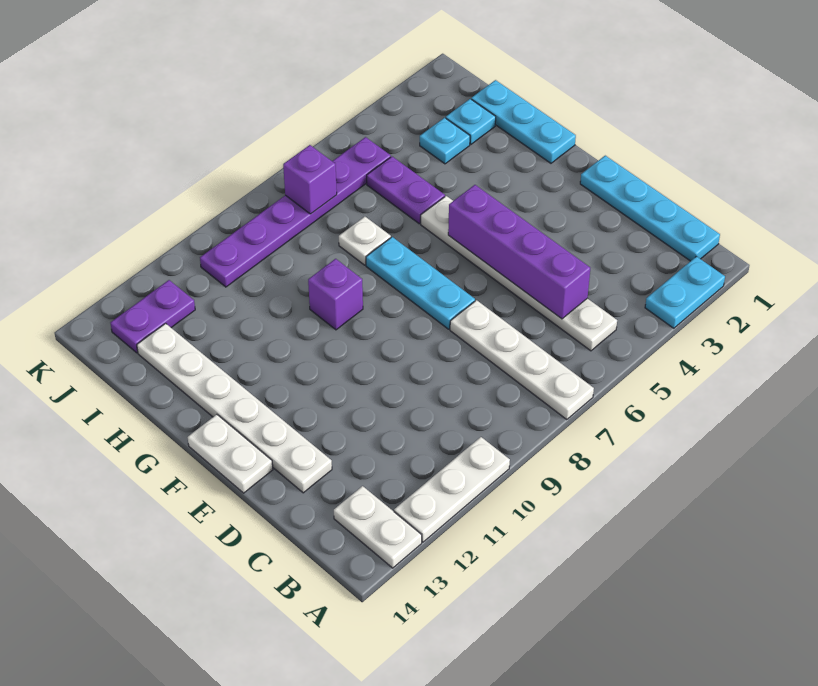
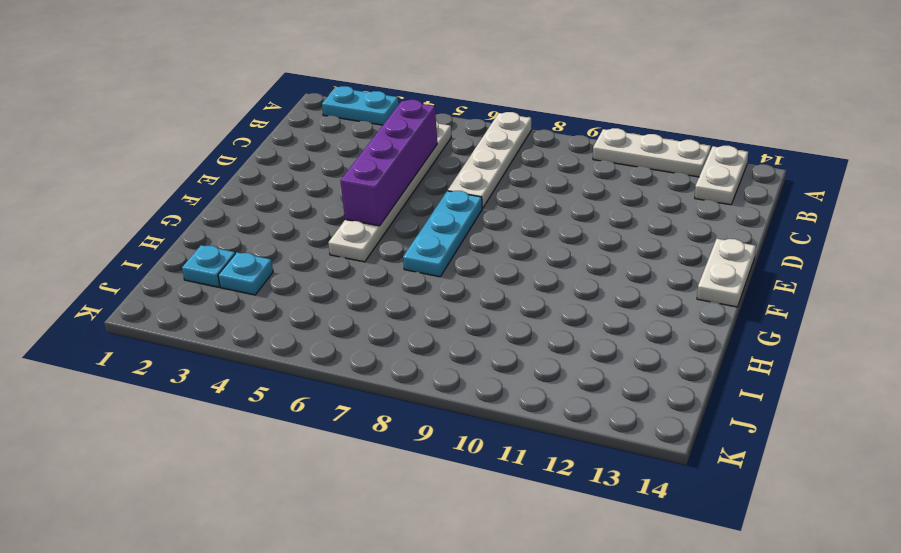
none -> cyan 1x4 plate [580,156,720,261]
none -> white 1x6 plate [137,323,332,493]
none -> cyan 1x3 plate [471,80,576,163]

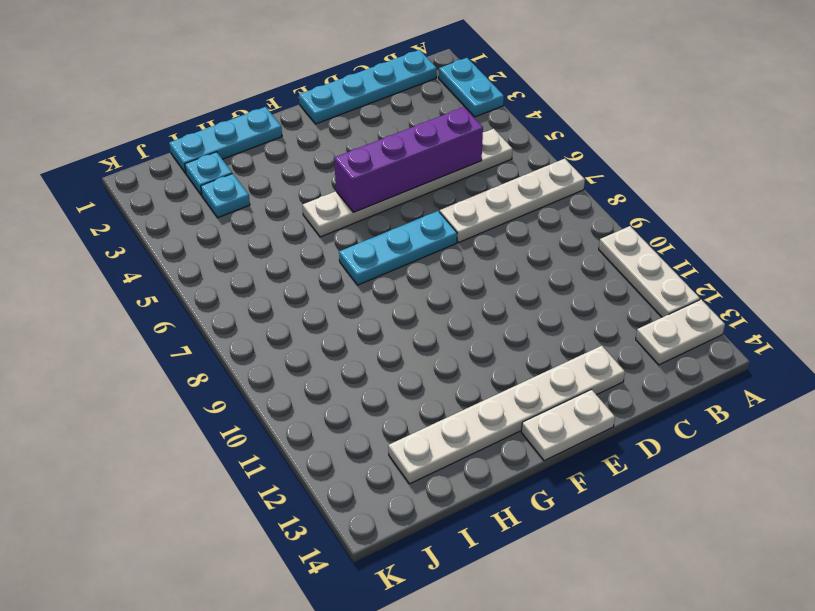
none -> purple 1x1 brick [308,259,363,330]
none -> purple 1x2 plate [367,157,445,224]
none -> white 1x1 plate [339,217,391,265]

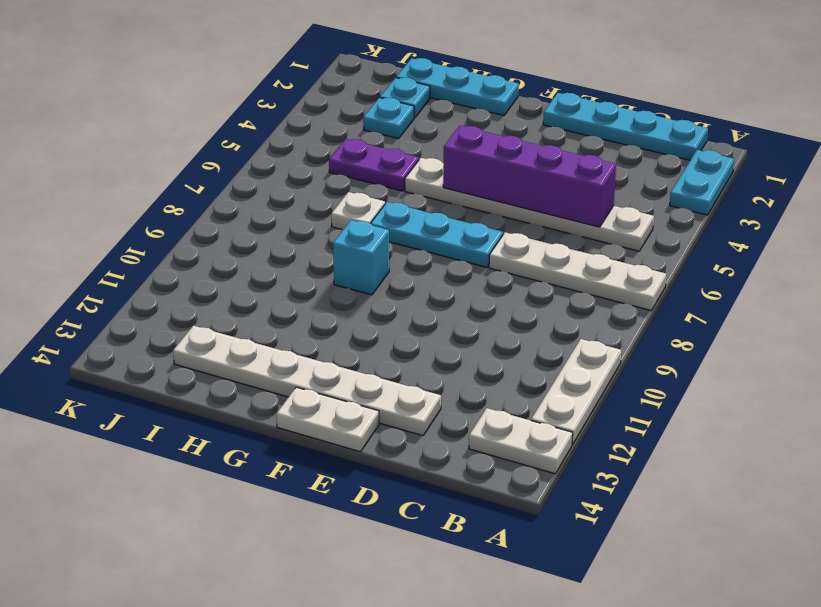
cyan 1x1 brick [333,220,389,295] -> purple 1x1 brick [308,259,363,330]
none -> purple 1x6 plate [200,137,391,287]
none -> purple 1x2 plate [110,280,195,353]
none -> purple 1x1 brick [283,145,337,214]

